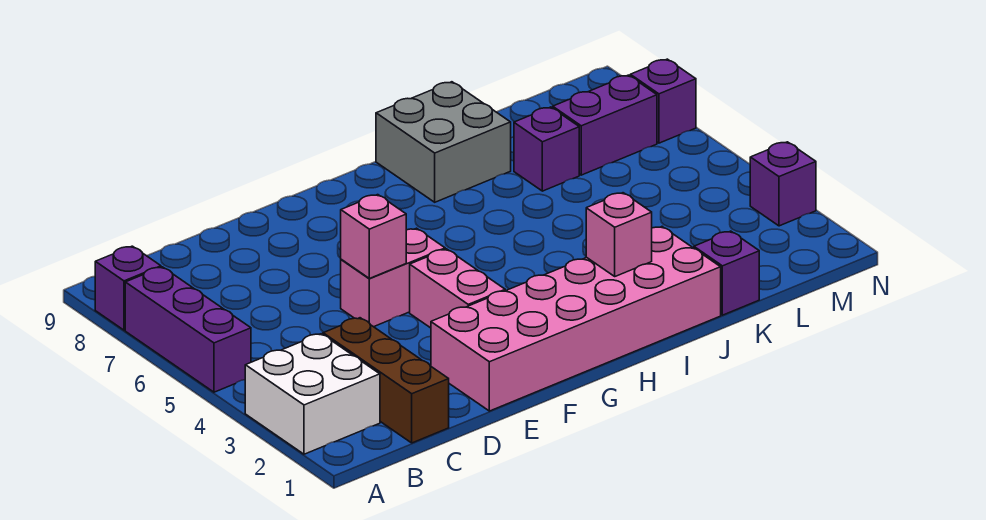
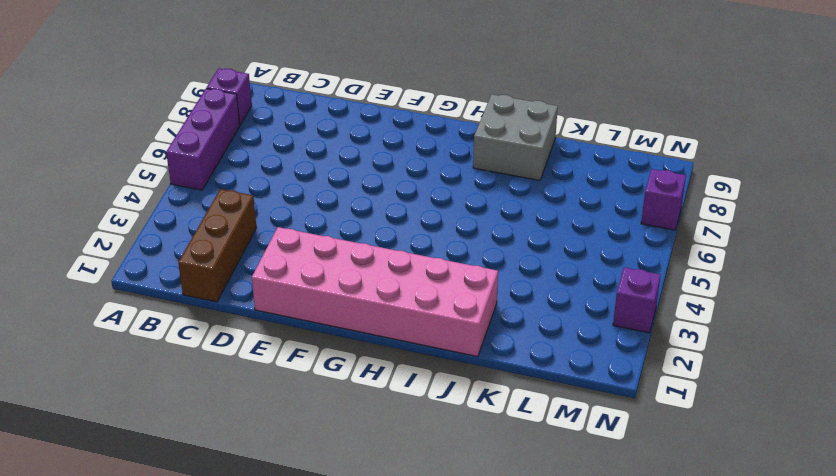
none -> white 2x2 brick [245,334,380,454]
none -> pink 1x2 brick [341,228,445,327]
none -> pink 1x2 brick [410,249,505,328]

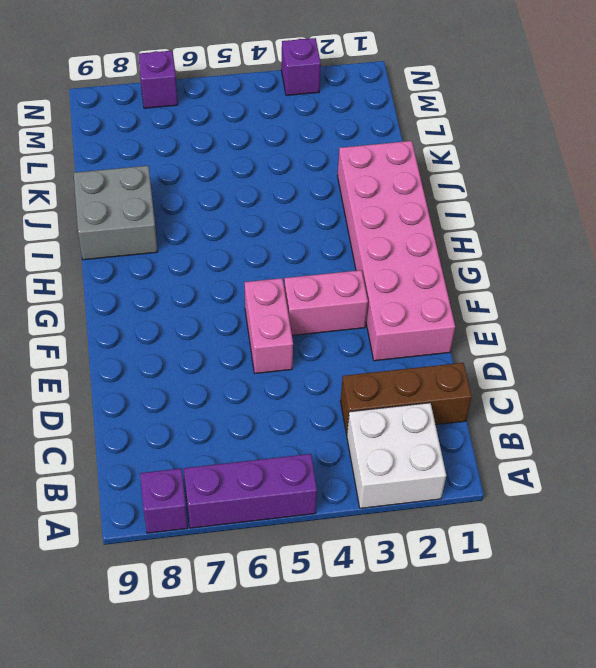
none -> purple 1x1 brick [694,231,759,315]
none -> purple 1x1 brick [514,107,579,191]
none -> purple 1x2 brick [553,75,657,175]

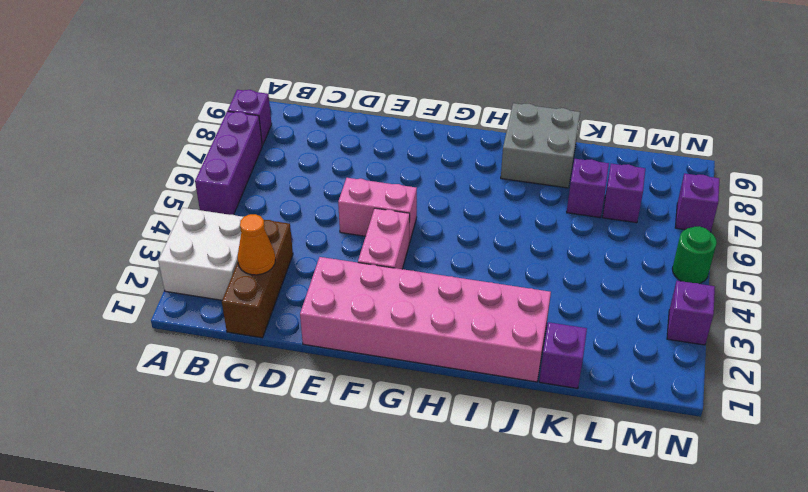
orange 1x1 cone [237,214,275,275] -> none
purple 1x1 brick [603,164,645,223] -> purple 1x2 brick [553,75,657,175]
green 1x1 round brick [672,226,717,284] -> none
none -> pink 1x1 brick [341,195,406,278]
none -> pink 1x1 brick [586,193,652,276]

